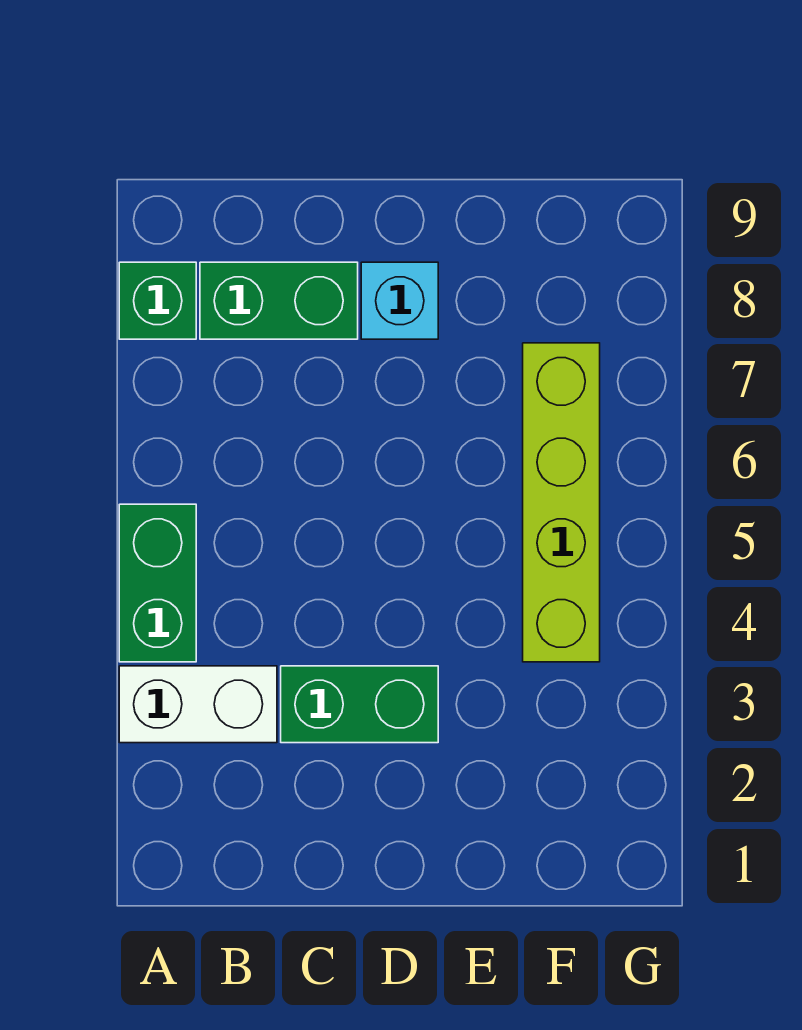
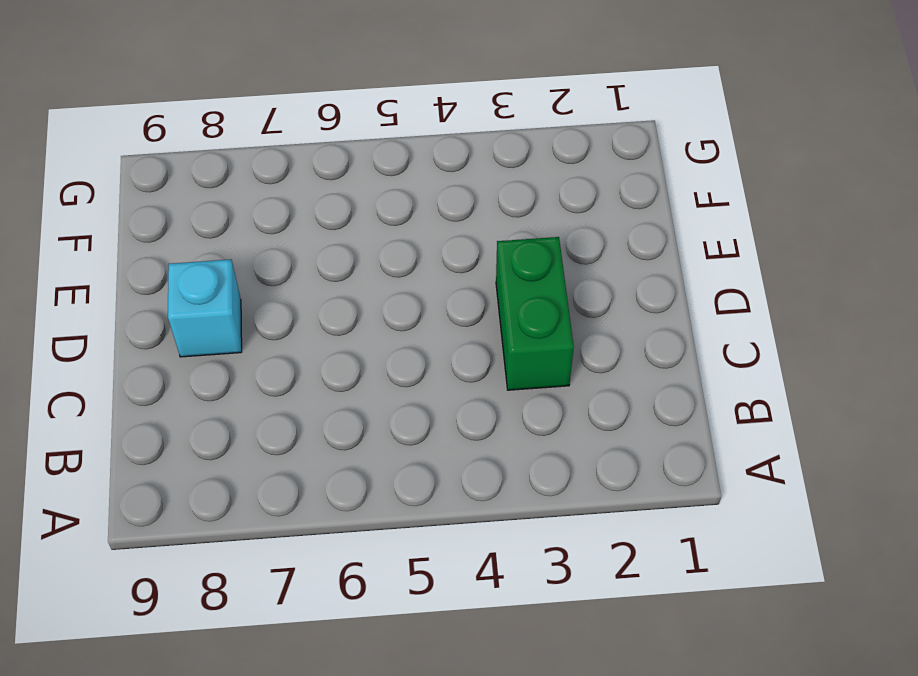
none -> white 1x2 brick [119,666,277,743]
none -> green 1x2 brick [119,504,196,662]

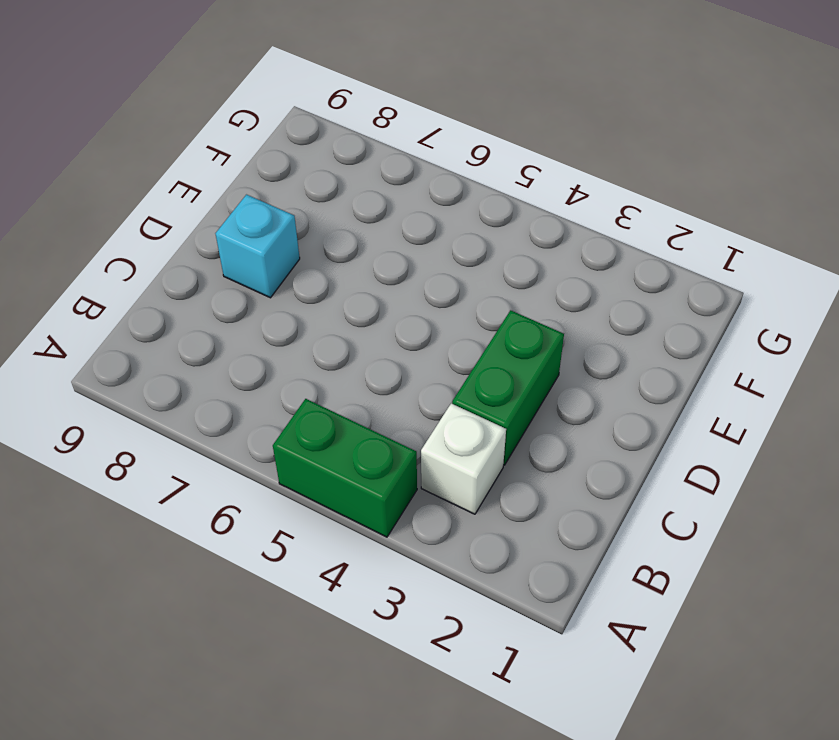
white 1x1 brick [421,403,506,514] -> white 1x2 brick [119,666,277,743]
none -> green 1x1 brick [119,262,196,339]
none -> green 1x2 brick [200,262,358,339]

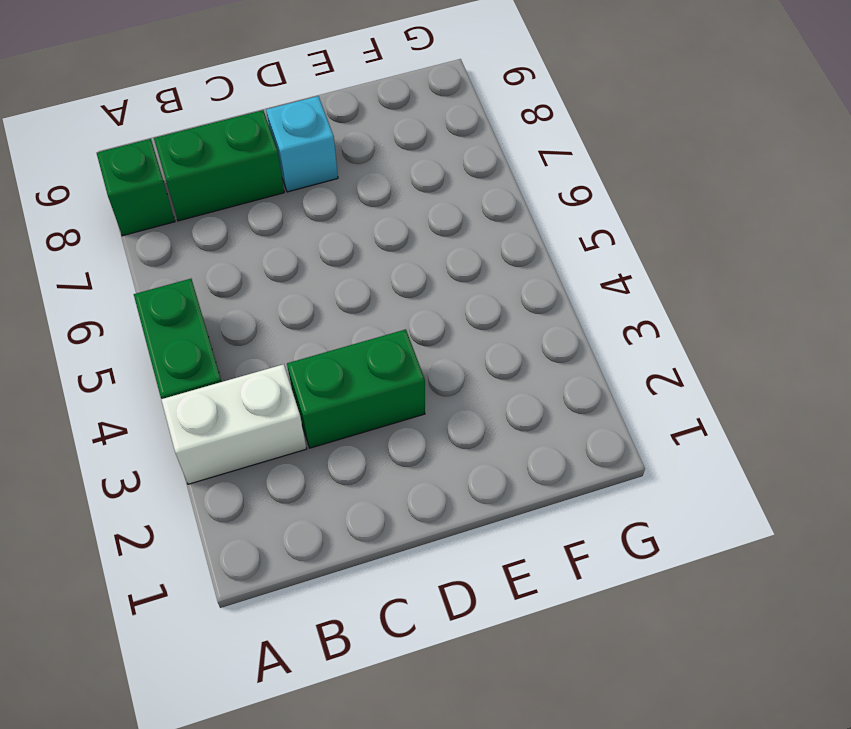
none -> lime 1x4 brick [523,343,600,662]

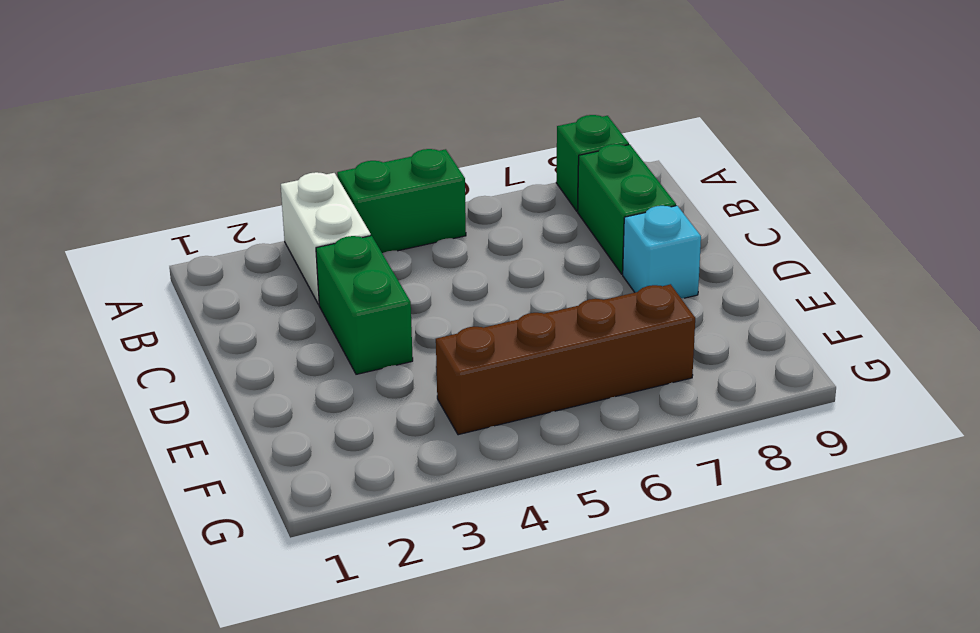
brown 1x4 brick [436,284,695,435] -> lime 1x4 brick [523,343,600,662]

